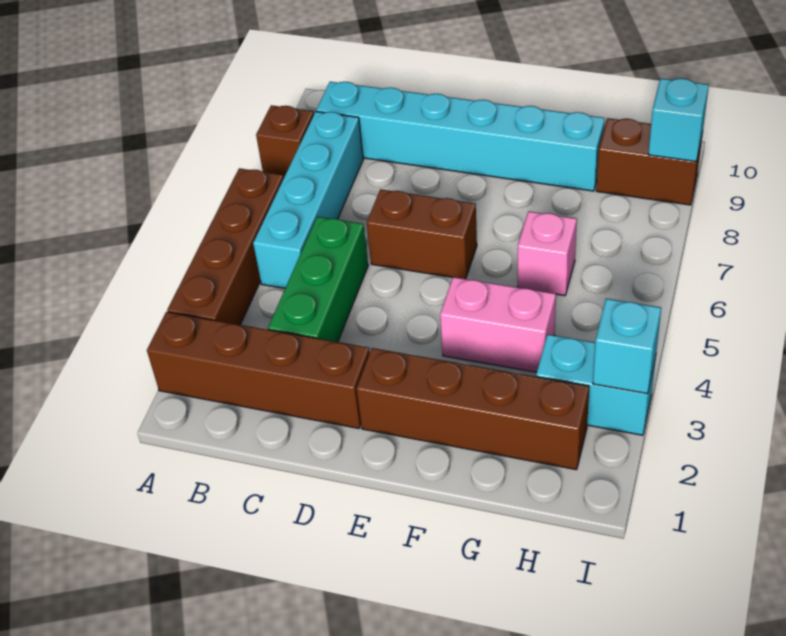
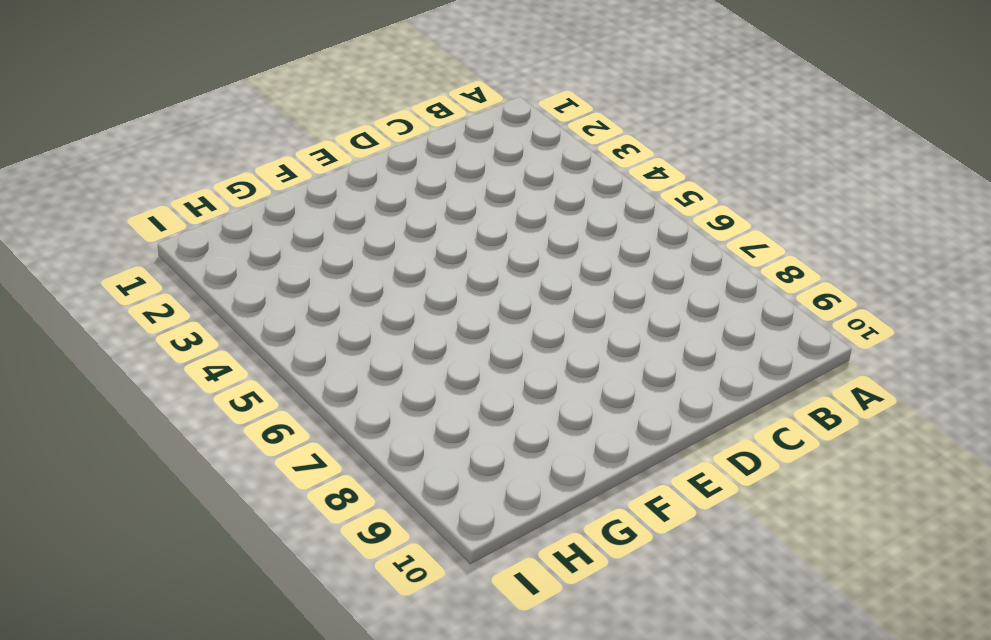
none -> brown 1x4 brick [147,312,370,428]
none -> brown 1x4 brick [167,168,284,325]
none -> brown 1x1 brick [256,105,314,178]

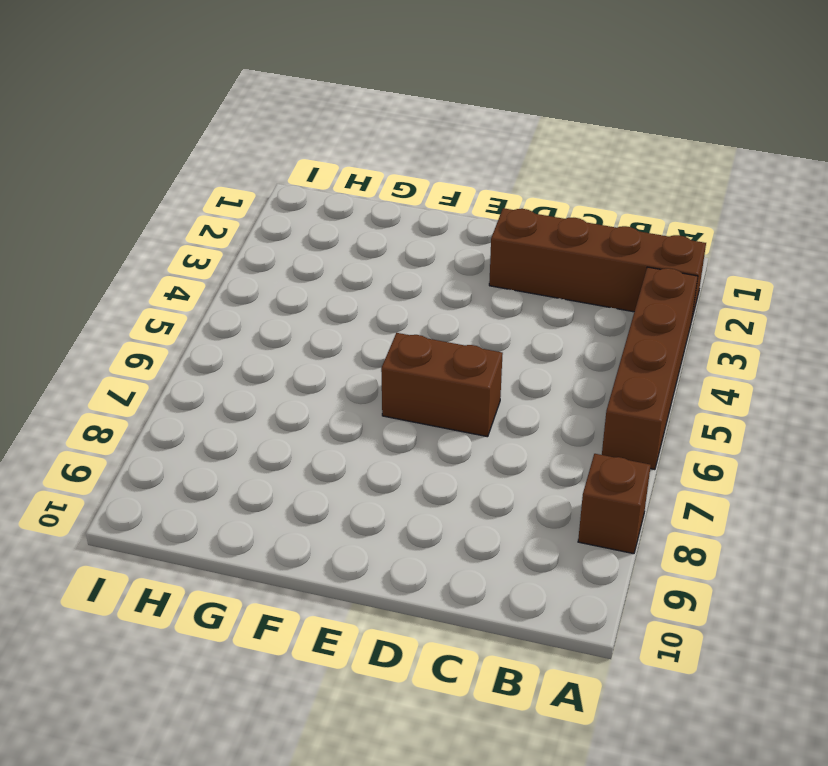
none -> cyan 1x4 brick [253,112,363,288]
none -> cyan 1x6 brick [316,82,605,191]
none -> green 1x3 brick [268,217,368,342]

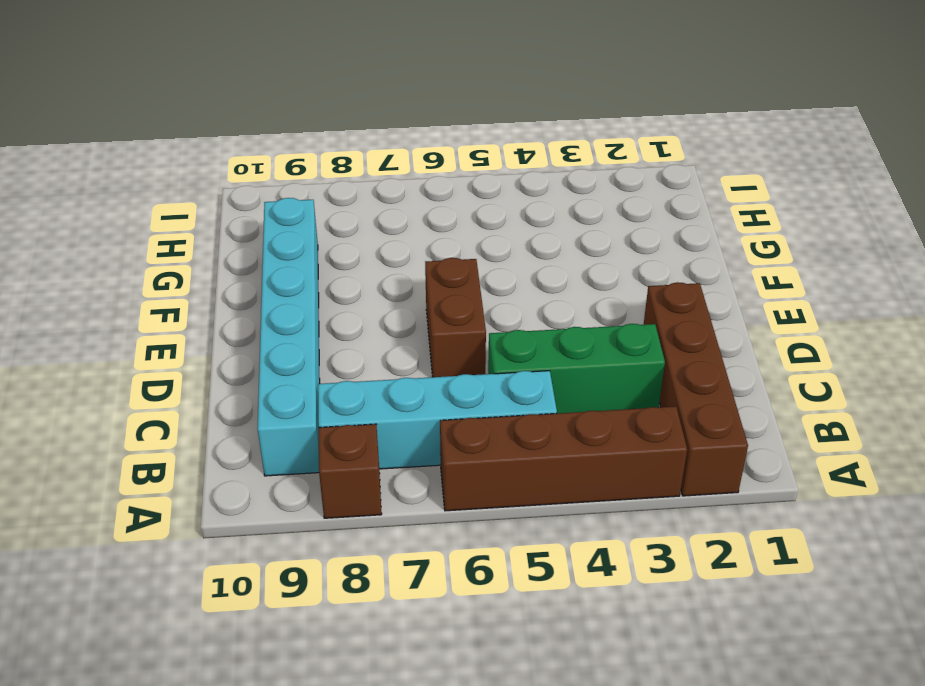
none -> brown 1x4 brick [356,348,589,470]
none -> pink 1x2 brick [440,277,556,372]
none -> pink 1x1 brick [518,211,577,296]

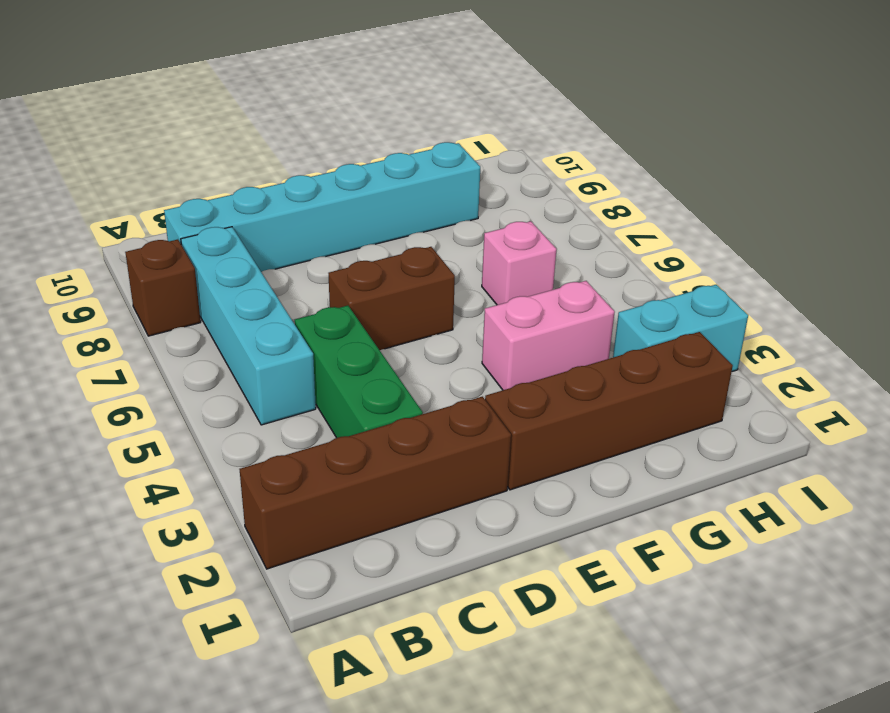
none -> brown 1x4 brick [167,168,284,325]
none -> brown 1x2 brick [596,118,703,205]
none -> cyan 1x1 brick [593,299,661,394]

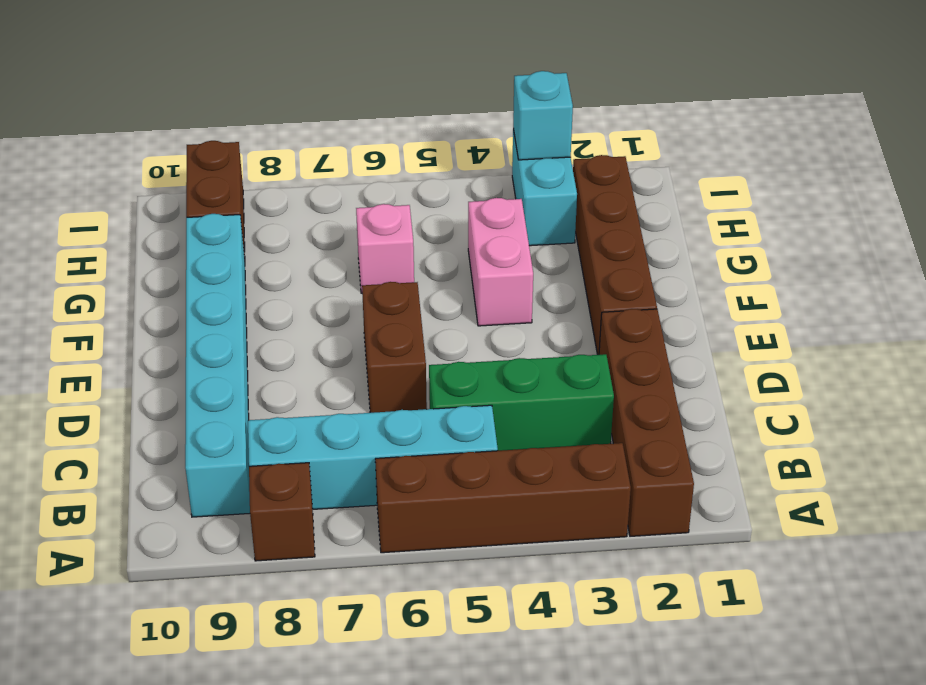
none -> cyan 1x1 brick [648,78,709,161]

